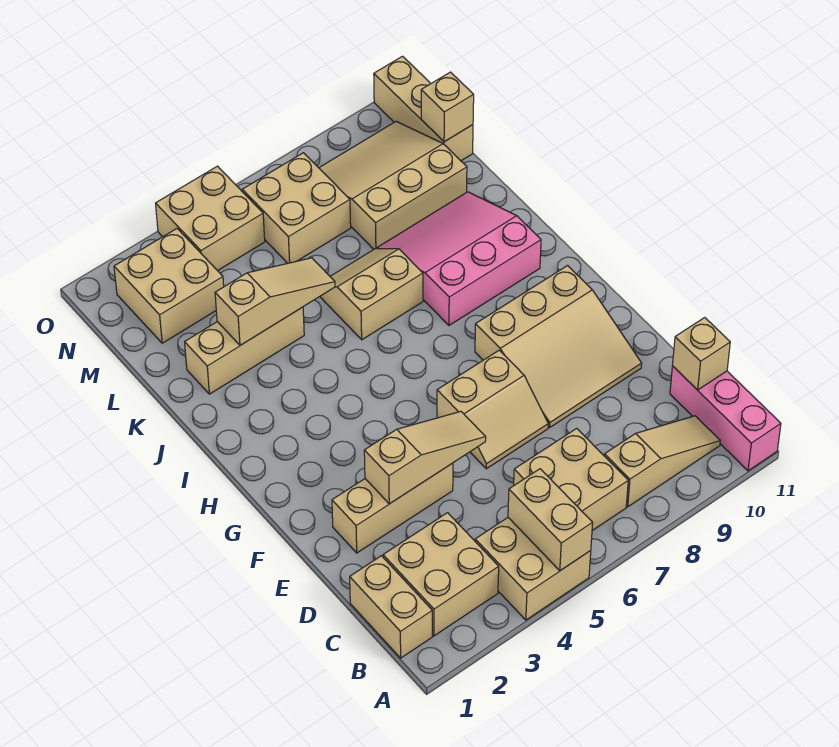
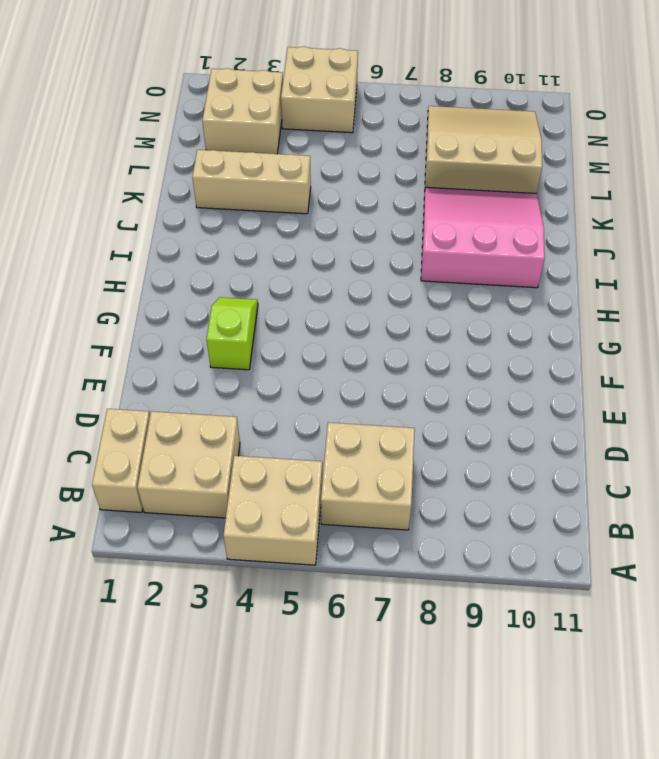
lime 1x2 slope [206,297,258,370] -> none
none -> pink 1x3 brick [670,366,781,471]
none -> tan 1x3 slope [604,416,720,507]
none -> tan 1x3 brick [332,463,453,553]

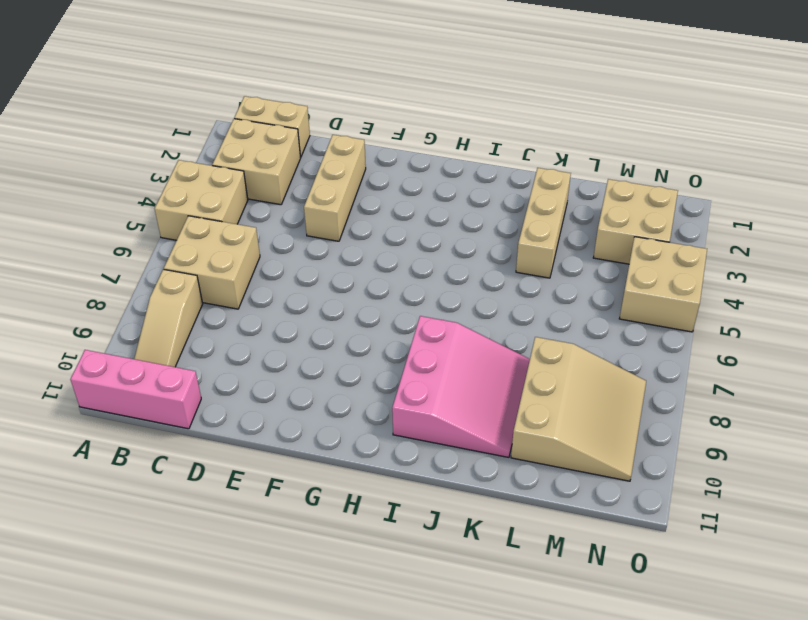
none -> tan 2x2 slope [437,350,548,469]
none -> tan 3x3 slope [475,266,642,427]
none -> tan 2x2 slope [320,248,423,340]

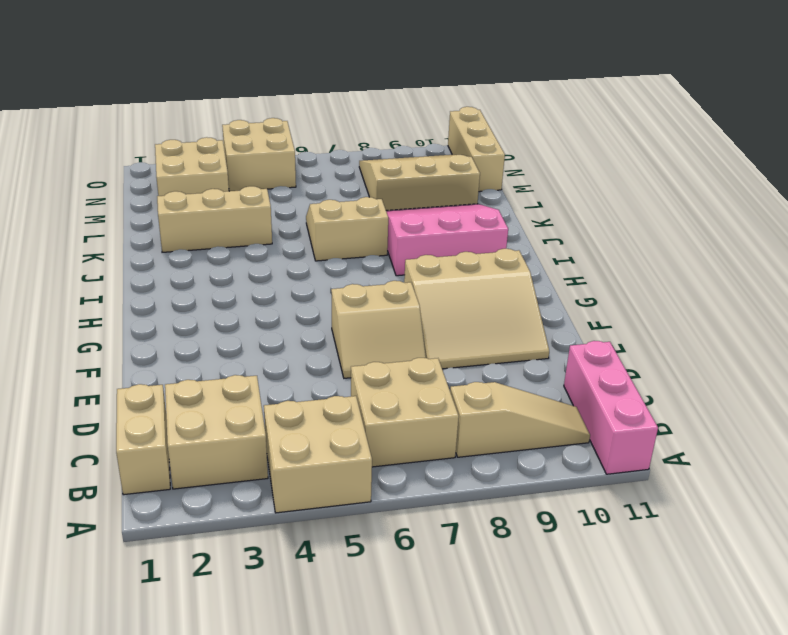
none -> tan 1x3 brick [332,463,453,553]
none -> tan 2x2 brick [242,153,351,263]
none -> tan 1x2 brick [508,469,593,571]

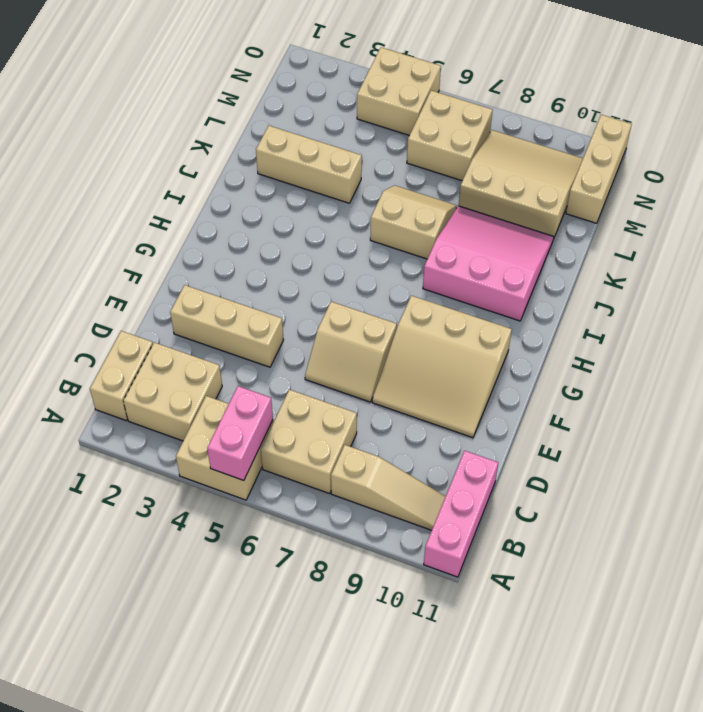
pink 1x2 brick [207,386,273,481] -> tan 1x2 brick [508,469,593,571]
none -> tan 2x2 brick [114,229,224,343]
none -> tan 1x1 brick [672,318,730,390]
none -> tan 1x3 slope [364,411,486,504]

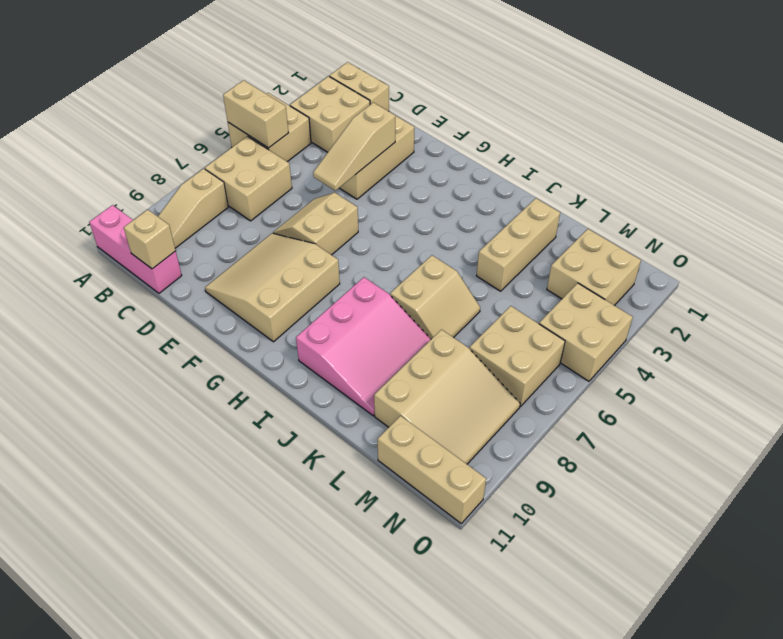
none -> tan 1x3 slope [215,258,335,345]
none -> tan 1x1 brick [421,72,474,142]

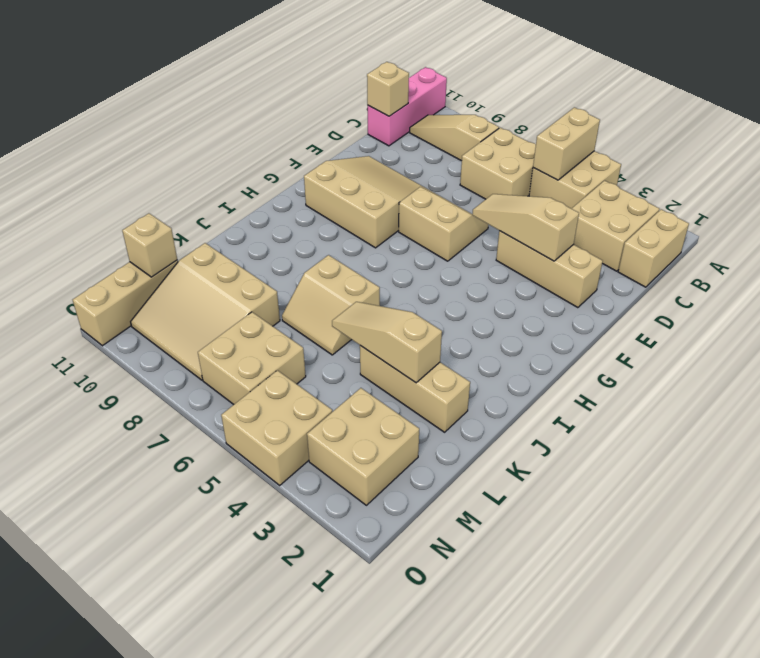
none -> pink 3x3 slope [377,192,541,325]

